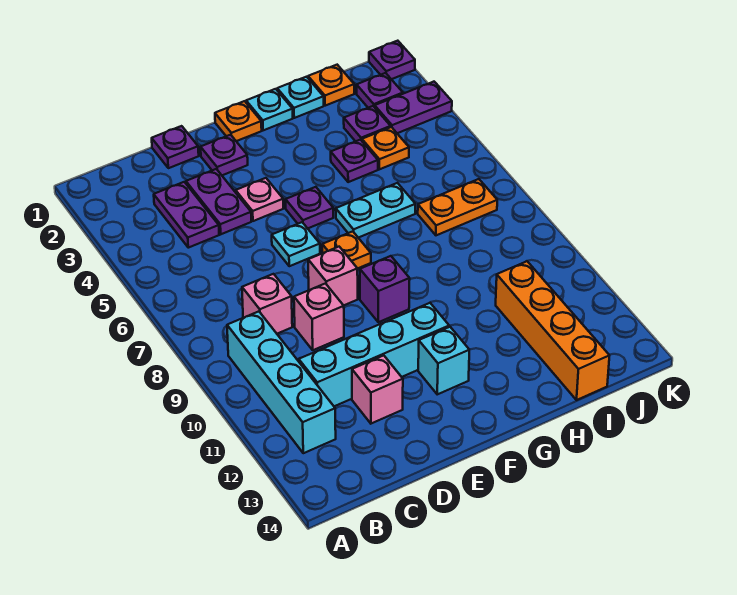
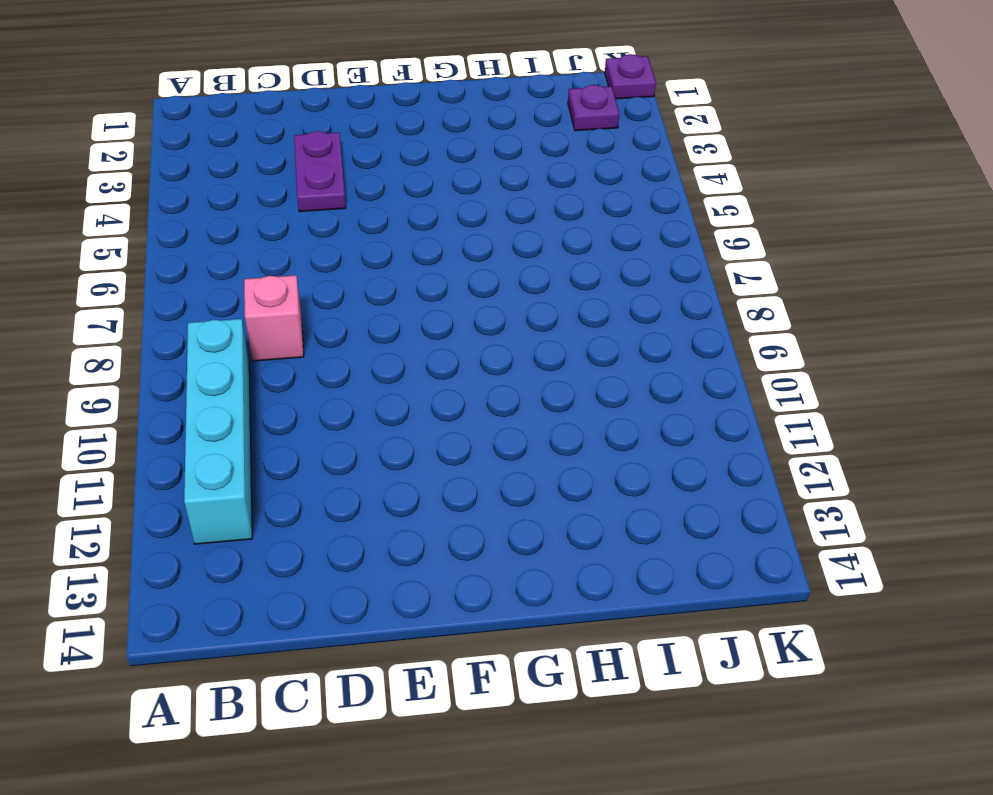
none -> purple 1x2 plate [154,182,219,248]
none -> cyan 1x4 brick [299,303,449,406]
none -> purple 1x1 plate [152,126,199,168]

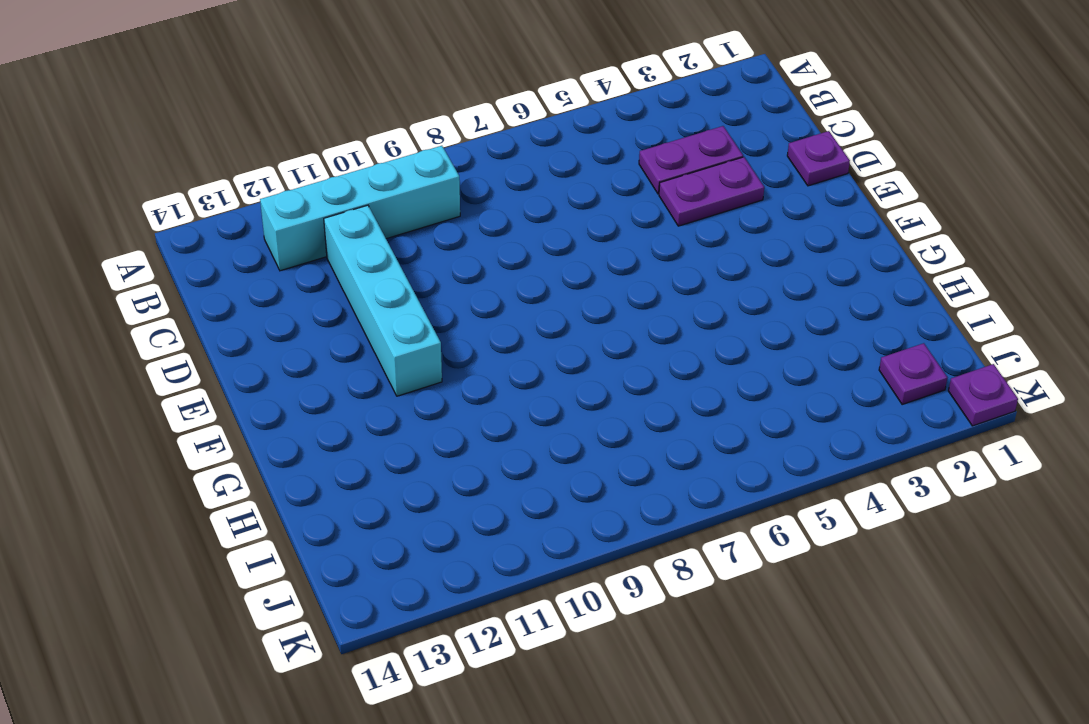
none -> pink 1x1 brick [242,274,292,334]
none -> pink 1x1 brick [294,283,344,350]
none -> pink 1x1 brick [352,355,403,424]

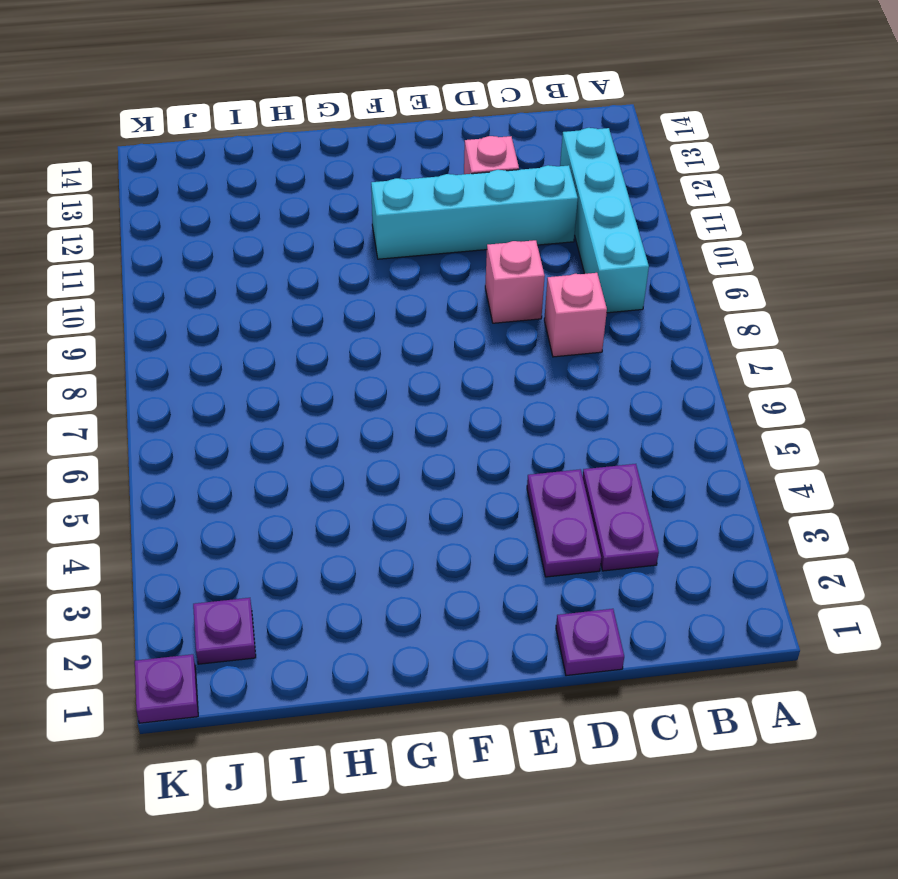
none -> purple 1x1 plate [201,135,248,175]
none -> pink 1x1 plate [236,178,283,221]
none -> cyan 1x1 plate [272,222,320,266]

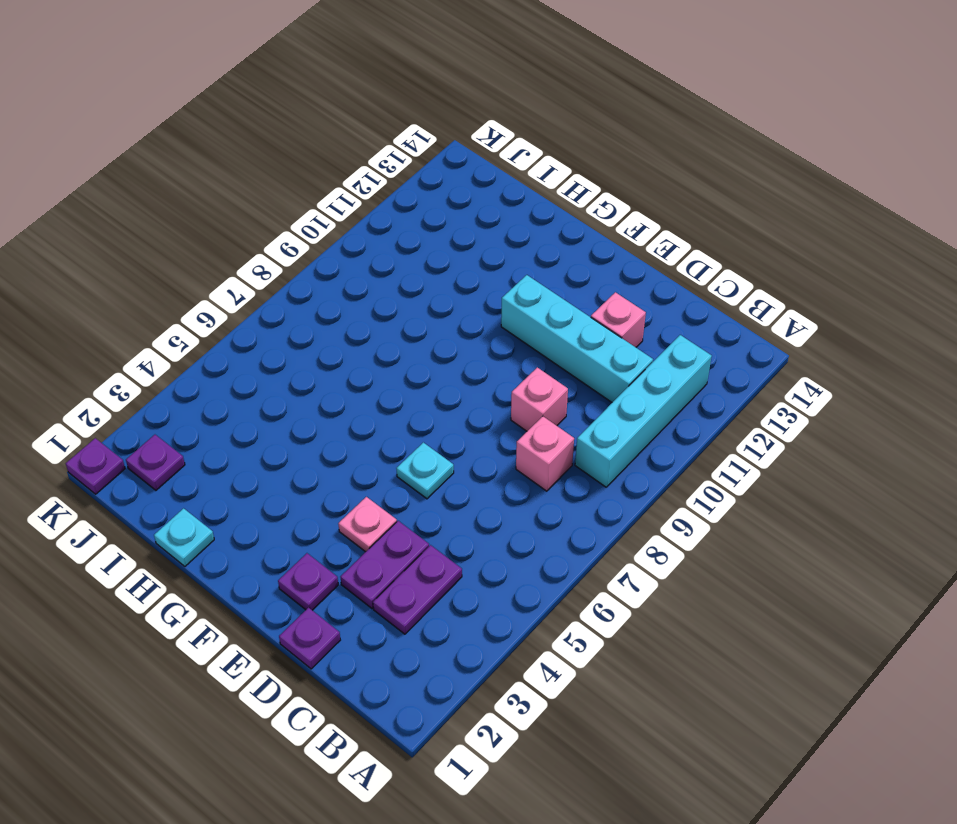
none -> pink 1x1 brick [308,247,358,305]
none -> orange 1x1 plate [215,101,262,141]
none -> purple 1x1 plate [286,187,333,228]

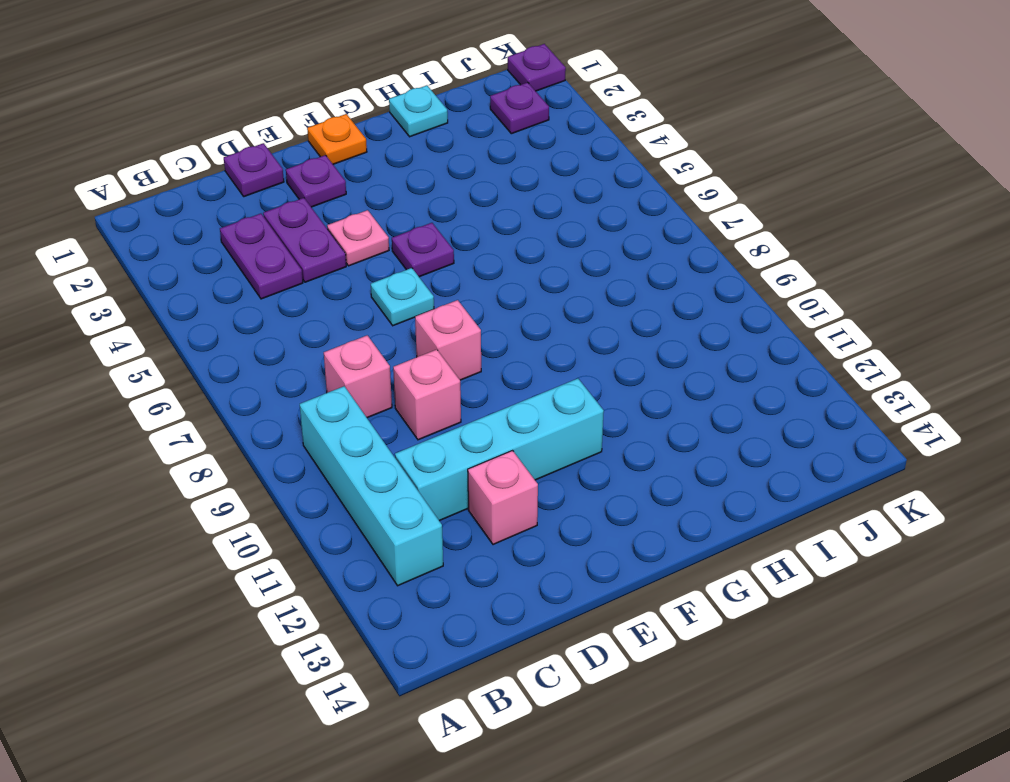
none -> orange 1x1 plate [322,231,371,269]
none -> purple 1x1 brick [360,256,410,322]
none -> cyan 1x1 brick [418,327,469,394]

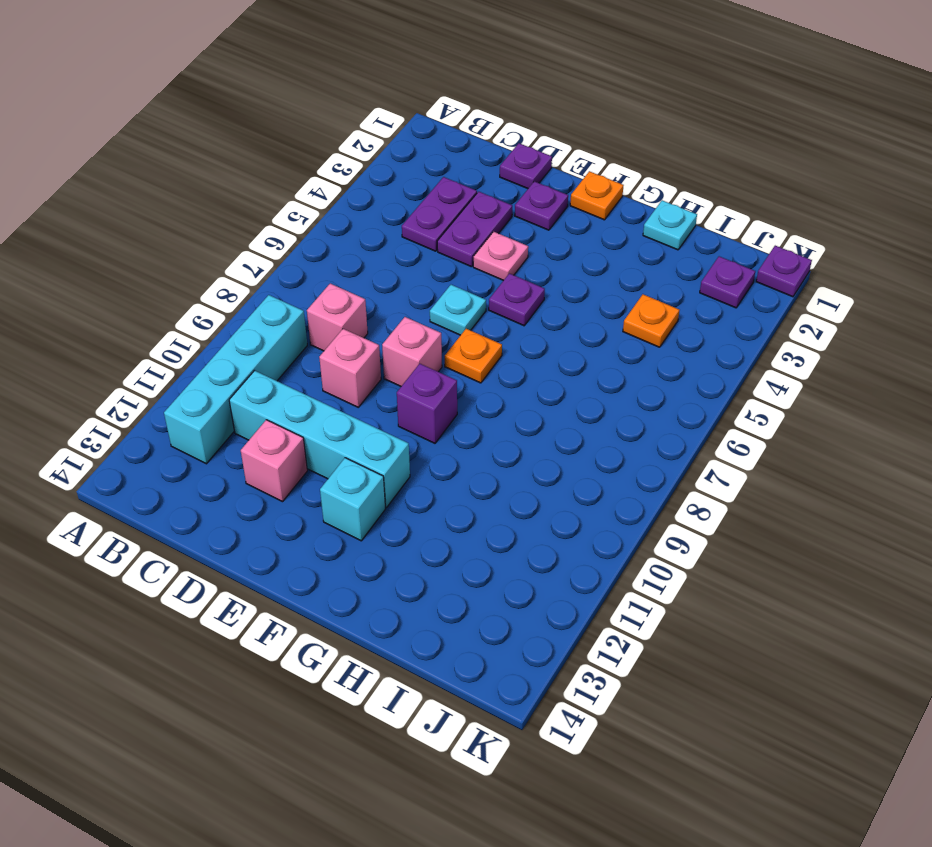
none -> cyan 1x1 plate [246,89,293,130]
none -> cyan 1x2 plate [336,183,415,238]
none -> purple 1x1 plate [331,140,378,182]

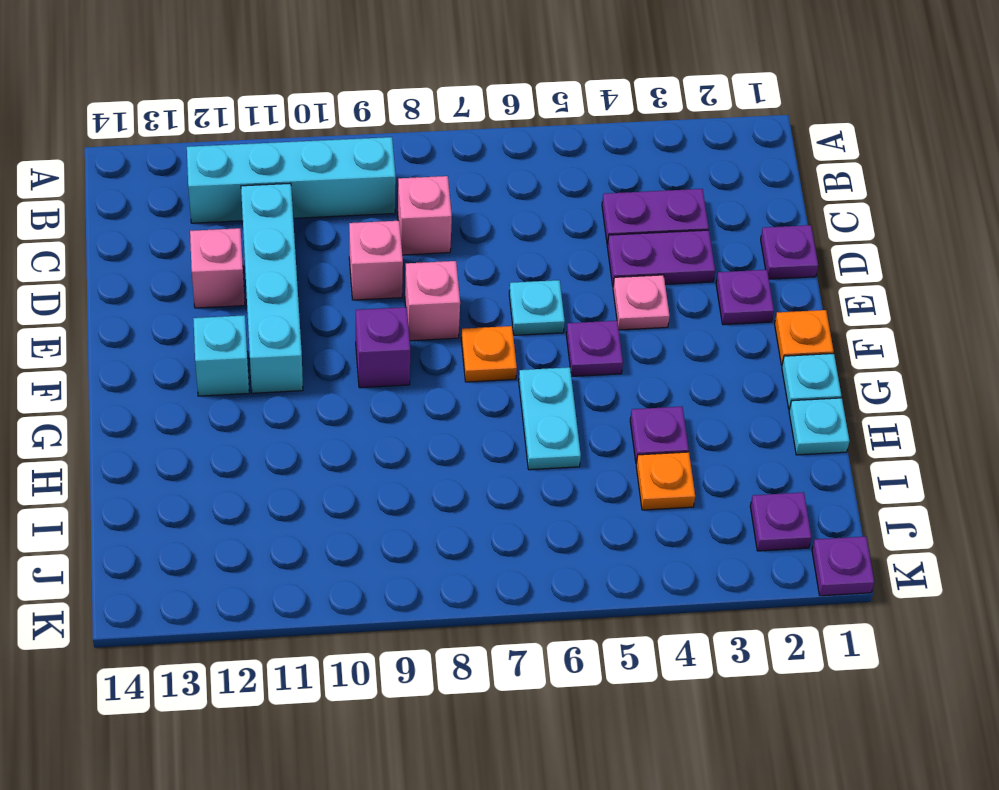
none -> orange 1x1 plate [308,65,354,106]
none -> purple 1x1 plate [344,106,391,141]
none -> orange 1x2 plate [418,179,497,235]

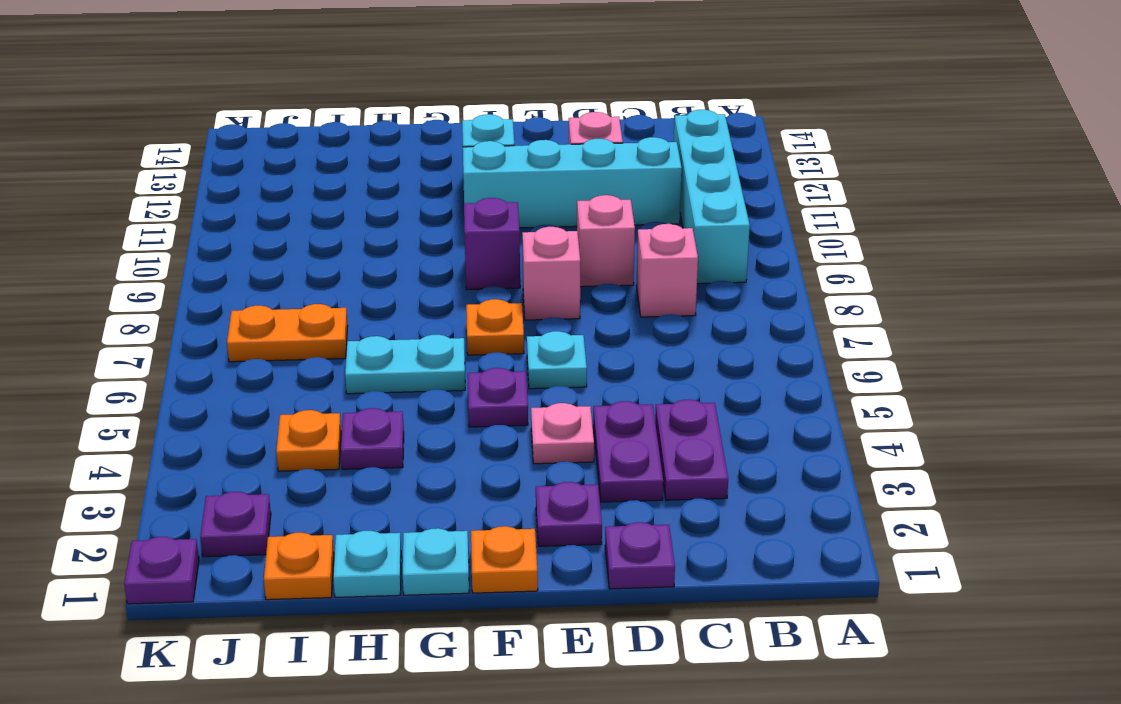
none -> purple 1x1 plate [344,106,391,141]
none -> orange 1x4 brick [496,261,609,400]
none -> purple 1x2 plate [375,82,452,133]

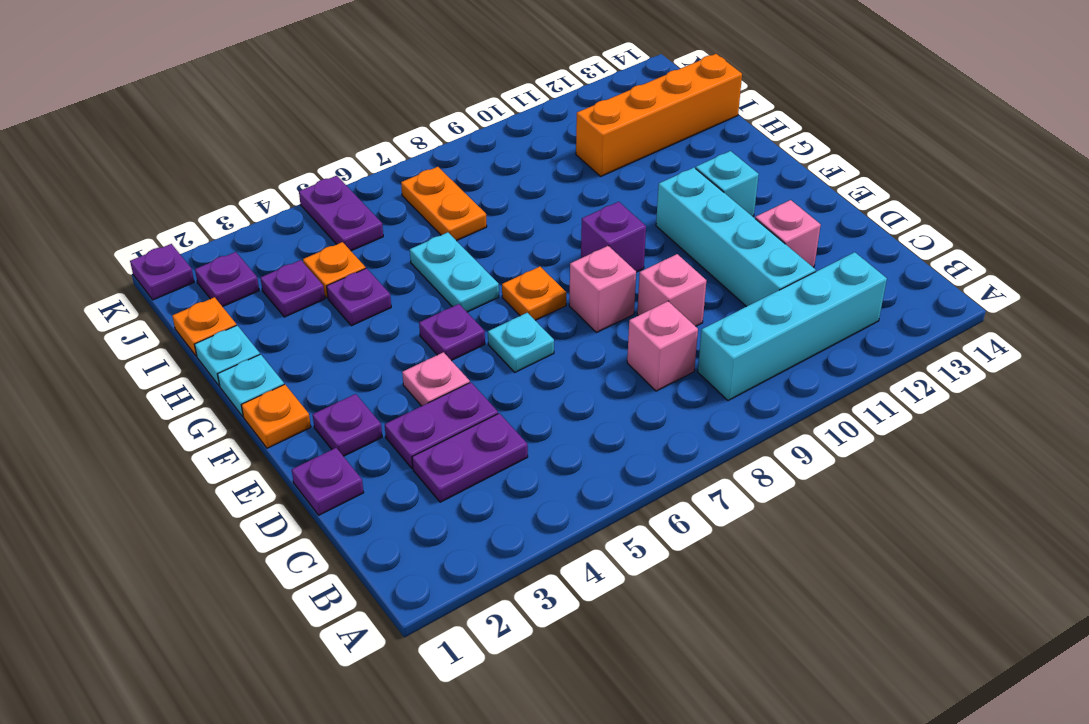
purple 1x2 plate [299,176,383,251] -> purple 1x2 plate moved to [375,82,452,133]

